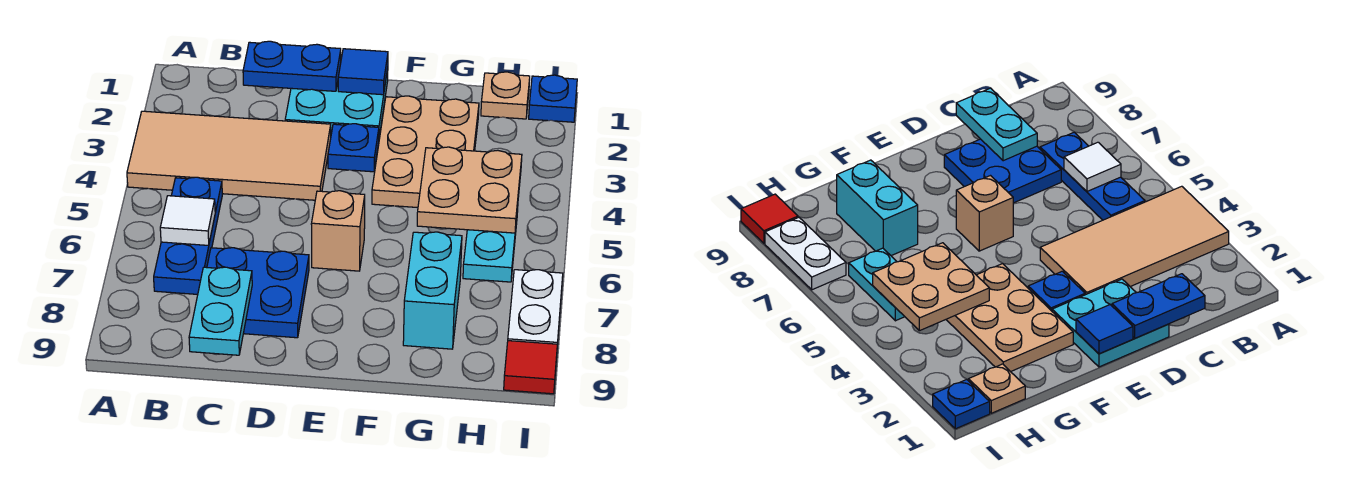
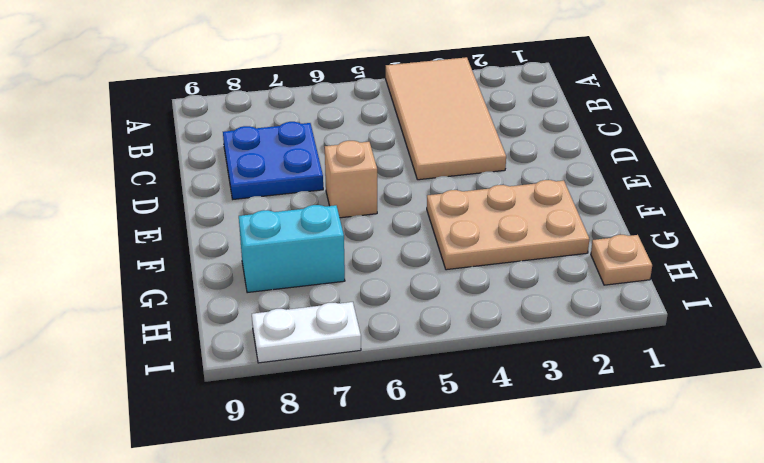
none -> blue 1x3 plate [154,177,222,294]
none -> cyan 2x2 plate [285,69,388,136]
none -> blue 1x1 plate [328,124,379,172]

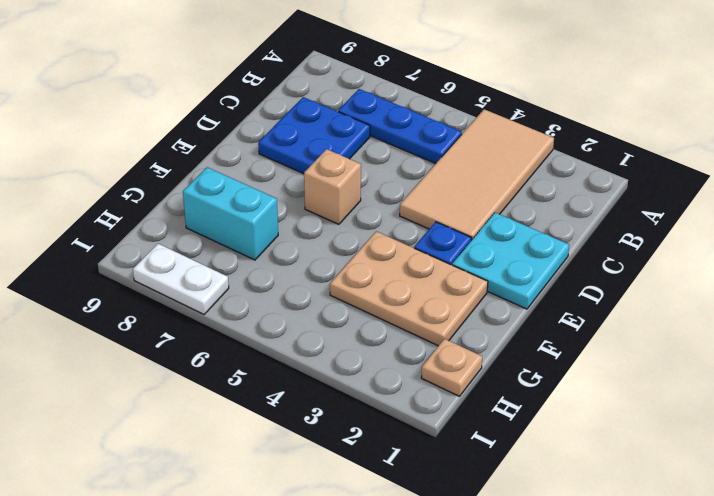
none -> cyan 1x2 plate [463,208,518,282]
none -> blue 1x1 plate [529,75,577,122]
none -> red 1x1 tile [504,341,557,394]

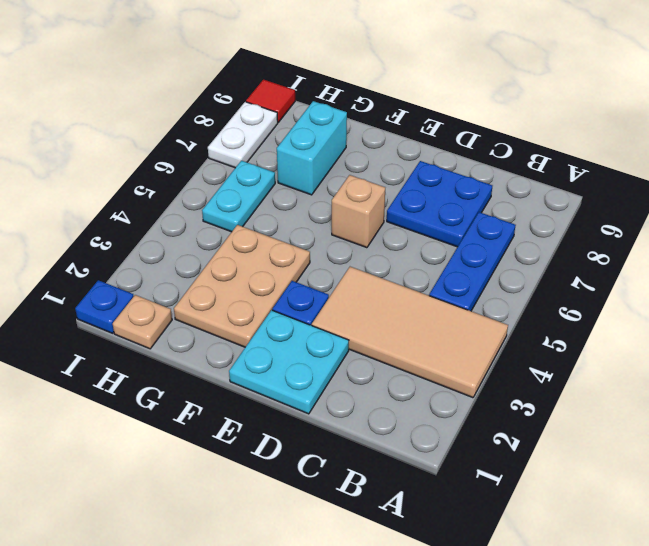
none -> white 1x1 tile [160,196,215,245]
none -> blue 1x2 plate [243,41,341,91]
none -> cyan 1x2 plate [189,267,252,355]

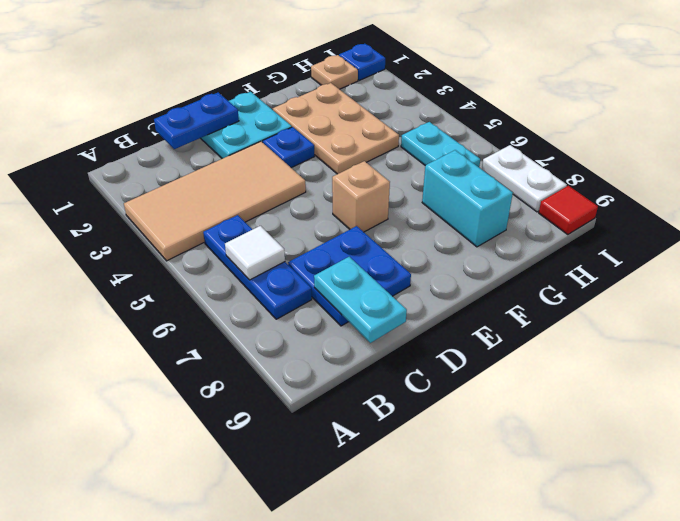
none -> blue 1x1 tile [338,49,388,95]
none -> tan 2x2 plate [417,147,522,233]

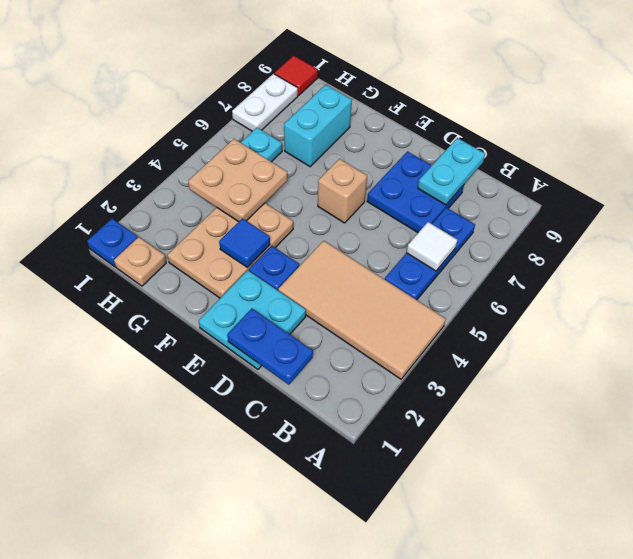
blue 1x1 tile [219,218,270,268] -> blue 1x1 tile moved to [338,49,388,95]

